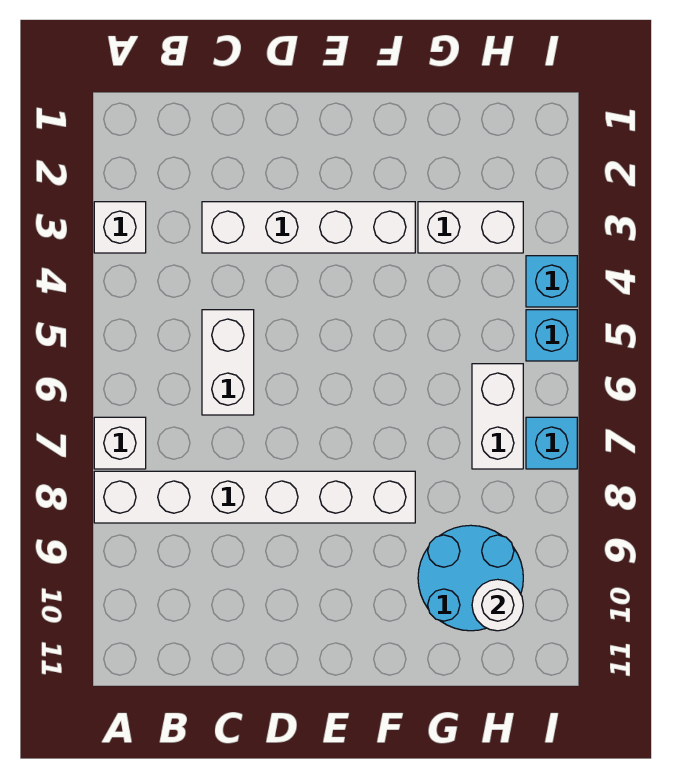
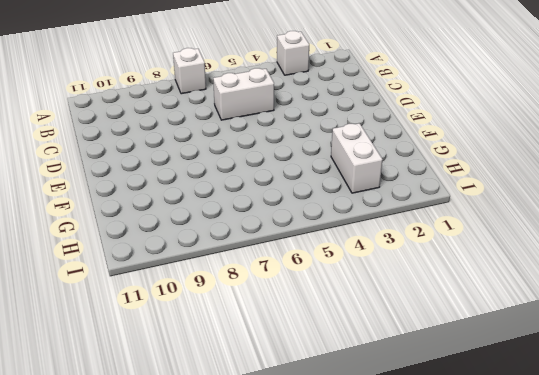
none -> white 1x6 brick [94,471,415,523]
none -> white 1x4 brick [202,202,415,253]
none -> cyan 2x2 round brick [418,525,523,631]

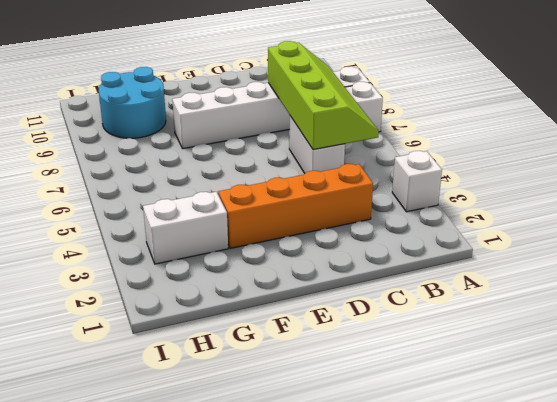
lime 2x4 slope [268,41,379,150] -> none
orange 1x4 brick [218,164,373,248] -> white 1x4 brick [202,202,415,253]
none -> white 1x2 brick [472,364,523,469]
none -> cyan 1x1 brick [526,256,577,307]
none -> cyan 1x1 brick [526,310,577,361]

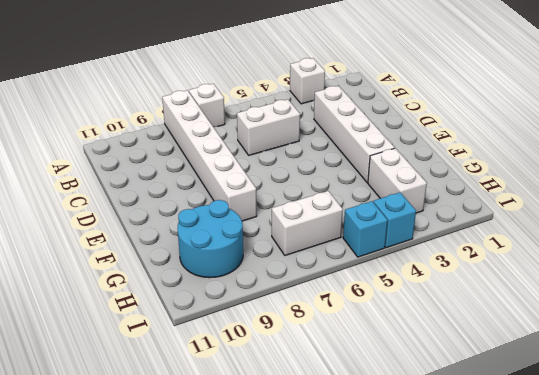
none -> cyan 1x1 brick [526,417,577,469]
none -> white 1x1 round brick [472,579,523,631]

